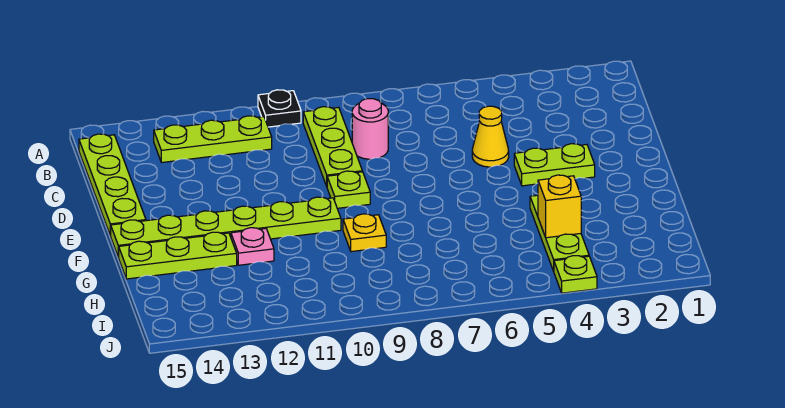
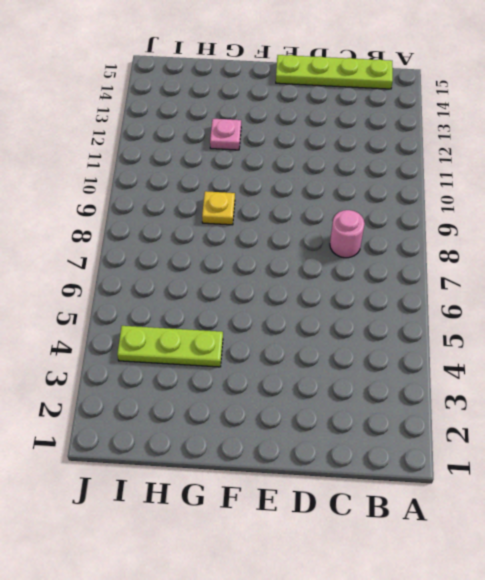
none -> black 1x1 plate [258,90,301,127]
none -> lime 1x3 plate [303,107,362,186]
none -> lime 1x3 plate [154,116,272,163]

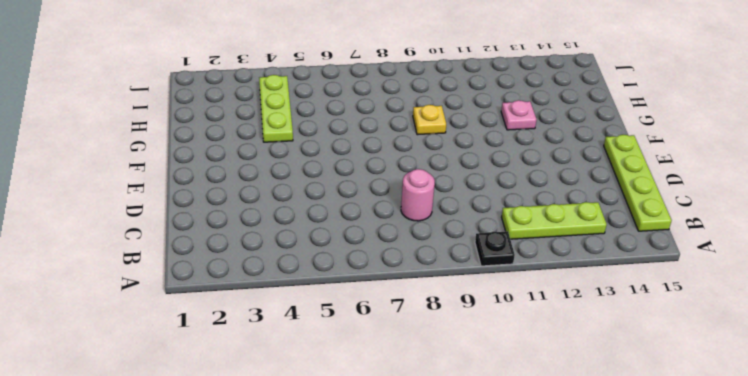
none -> lime 1x3 plate [303,107,362,186]
none -> yellow 1x1 cone [472,106,509,167]
none -> lime 1x2 plate [514,144,595,186]

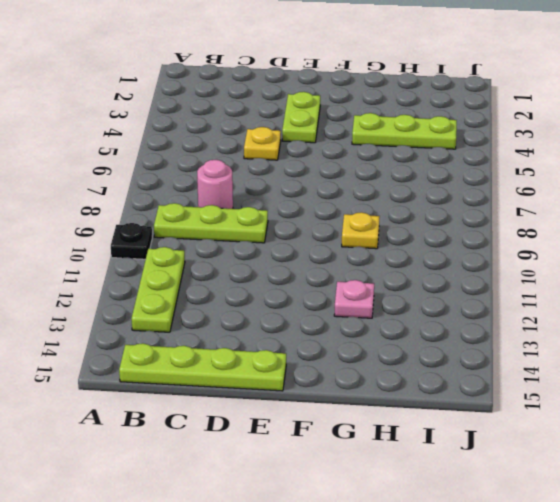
yellow 1x1 plate [244,127,281,160] -> yellow 1x1 cone [472,106,509,167]
none -> lime 1x1 plate [327,171,370,208]
none -> lime 1x6 plate [111,197,341,257]
none -> lime 1x3 plate [118,232,237,279]

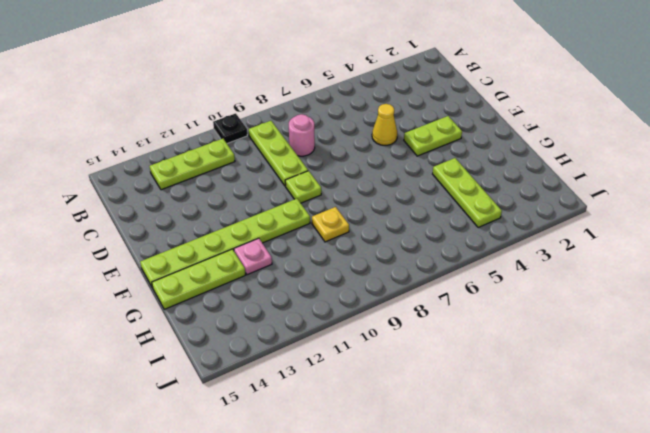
none -> lime 1x4 plate [79,134,146,236]
none -> lime 1x1 plate [554,256,597,293]
none -> yellow 1x1 brick [538,175,581,238]

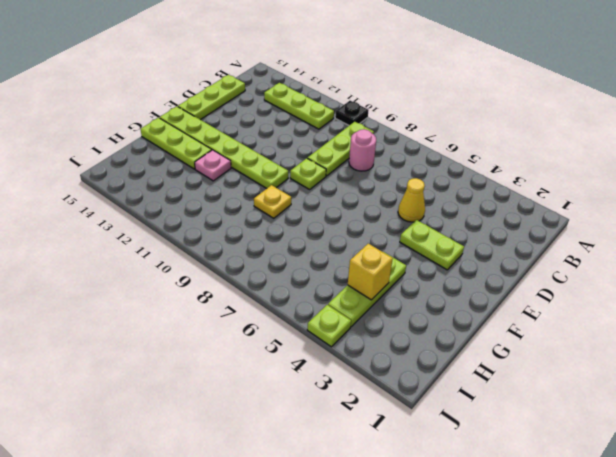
lime 1x3 plate [178,75,245,120] -> lime 1x4 plate [79,134,146,236]

